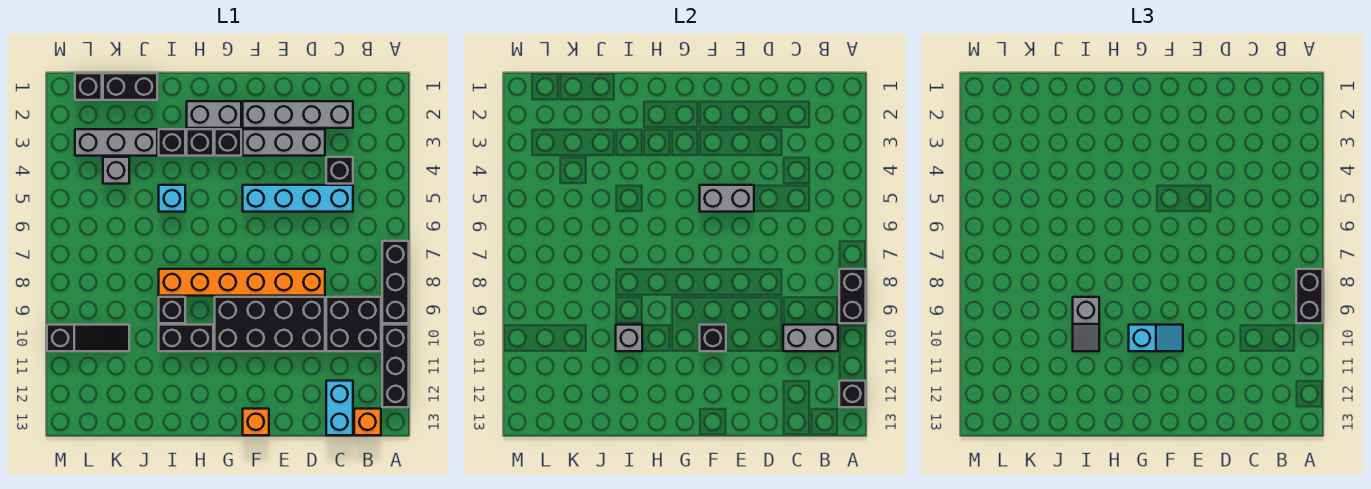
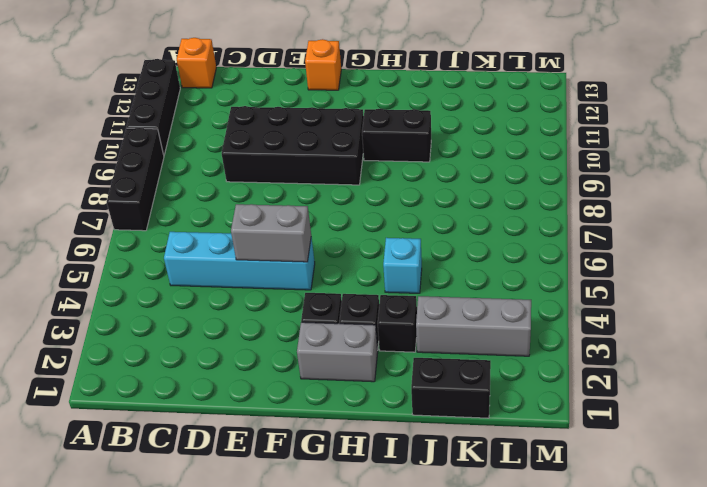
none -> black 2x2 brick [326,297,381,351]
none -> grey 1x4 brick [243,101,353,128]
none -> black 1x1 brick [326,157,353,184]
none -> cyan 1x2 brick [326,381,353,435]

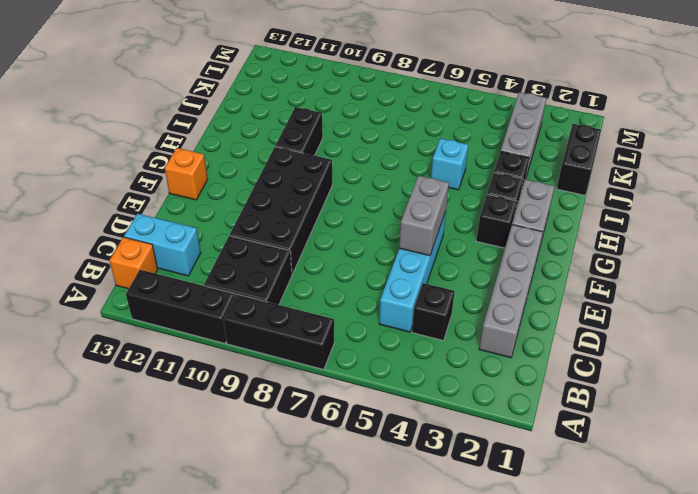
none -> grey 1x3 brick [243,129,325,156]
none -> orange 1x6 brick [159,269,325,296]
none -> black 1x1 brick [159,297,185,323]
none -> grey 1x1 brick [103,157,129,184]

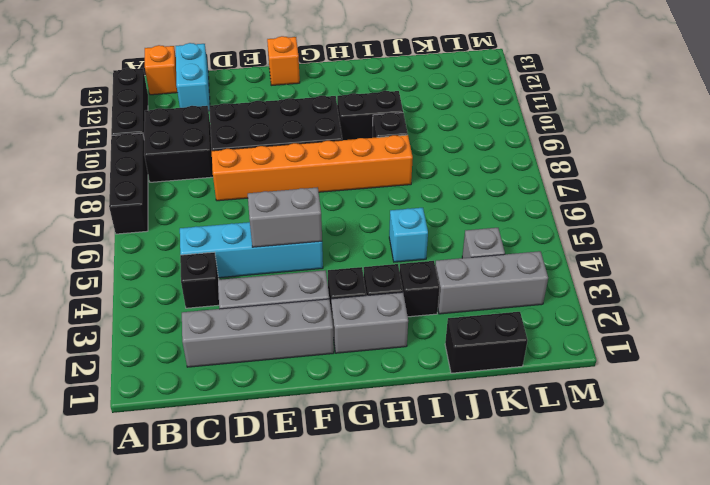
none -> black 1x3 slope [47,325,129,351]
none -> black 1x1 brick [75,73,102,100]
none -> black 1x2 brick [839,269,866,323]
none -> black 1x1 brick [839,381,866,407]

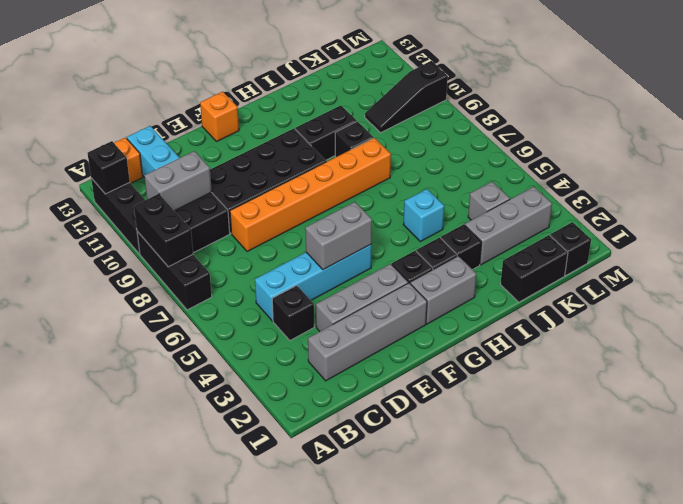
none -> black 1x1 brick [700,325,726,351]
none -> grey 1x1 brick [616,325,642,351]
none -> black 1x2 brick [1296,269,1323,323]
none -> cyan 1x2 slope [1129,325,1183,351]

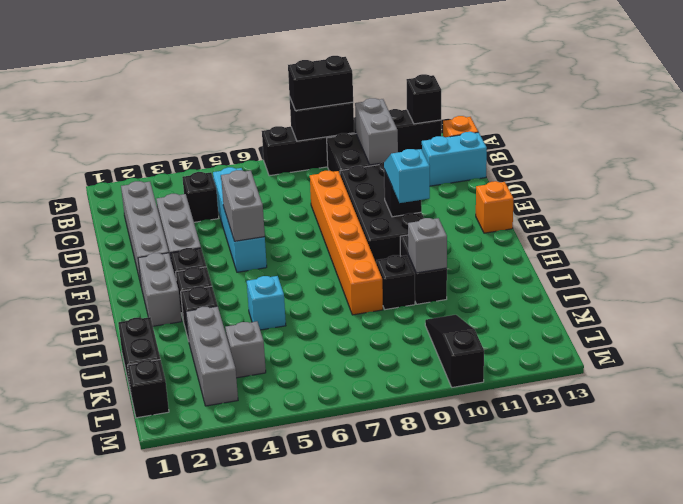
none -> grey 1x2 slope [1073,297,1099,351]

